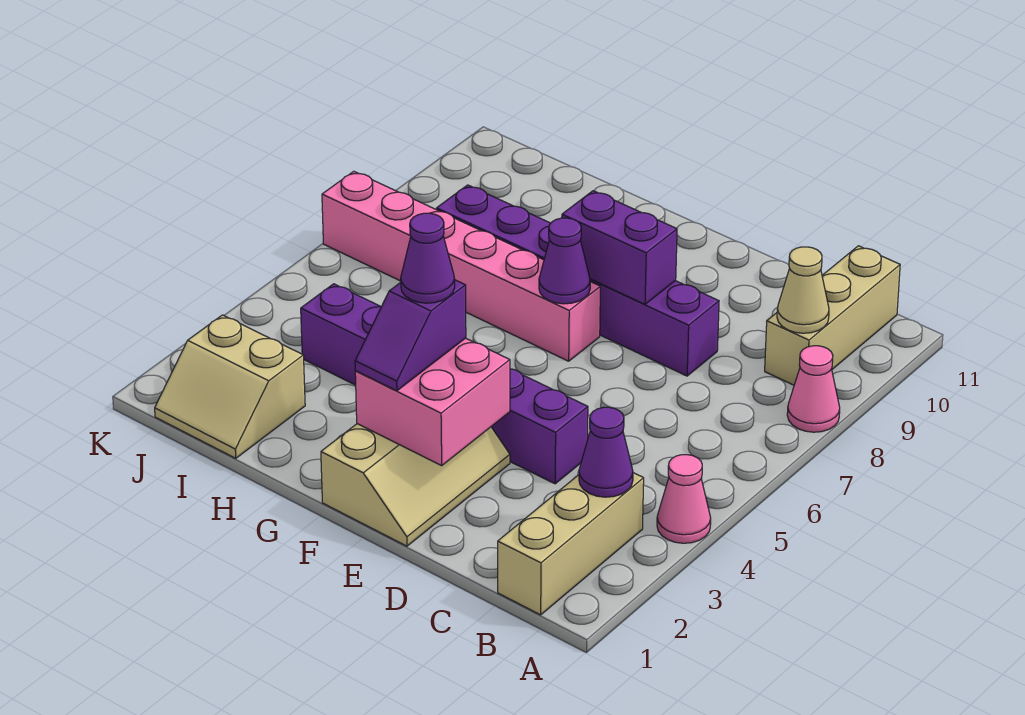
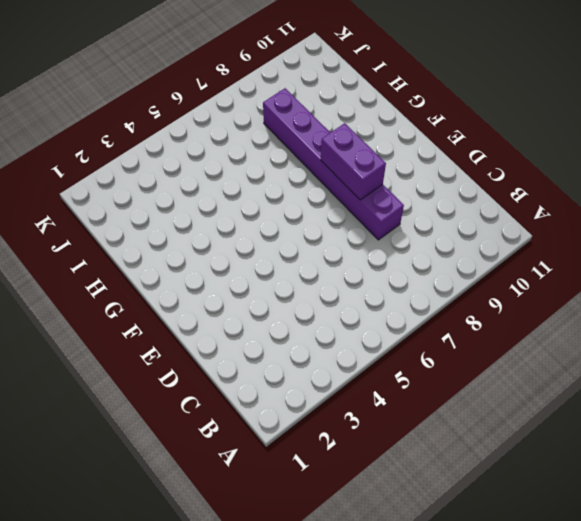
none -> pink 1x1 cone [657,455,711,543]
none -> pink 1x1 cone [787,346,840,432]
none -> tan 1x3 brick [498,473,644,615]

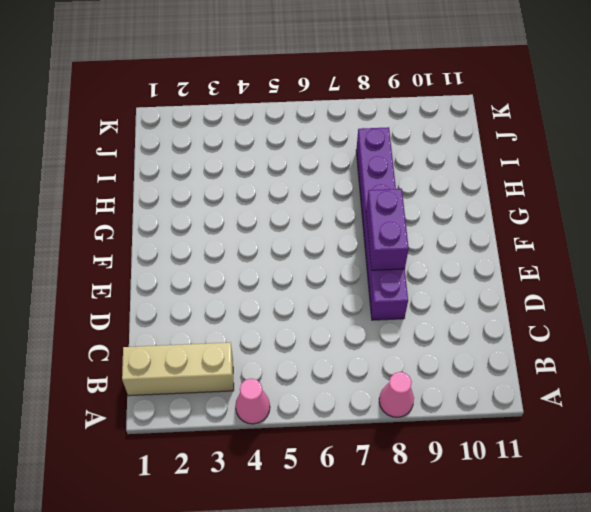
none -> tan 1x3 brick [765,246,900,385]
none -> purple 1x6 brick [301,284,588,484]
none -> tan 2x3 slope [321,424,510,546]

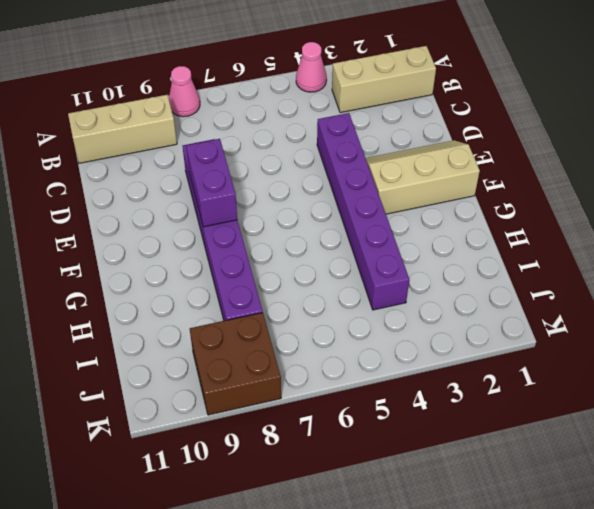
brown 2x2 brick [190,313,281,415] -> none
none -> pink 1x6 brick [322,171,600,361]
none -> tan 2x2 slope [155,315,305,458]
none -> purple 1x1 cone [579,407,633,497]

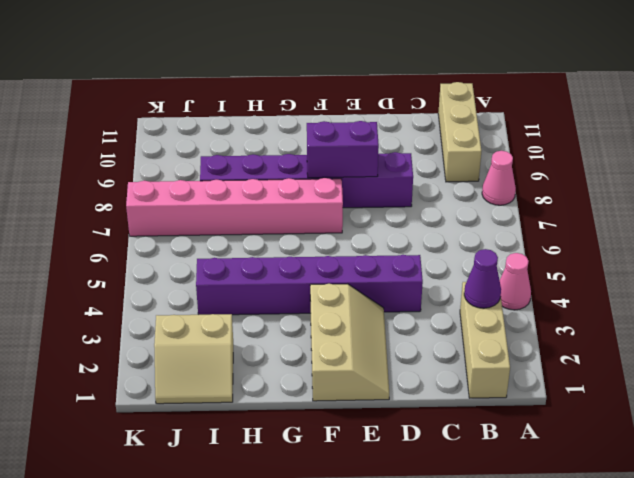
none -> tan 1x1 cone [777,247,829,333]
none -> pink 2x2 brick [355,338,510,466]
none -> purple 1x1 cone [539,218,590,304]

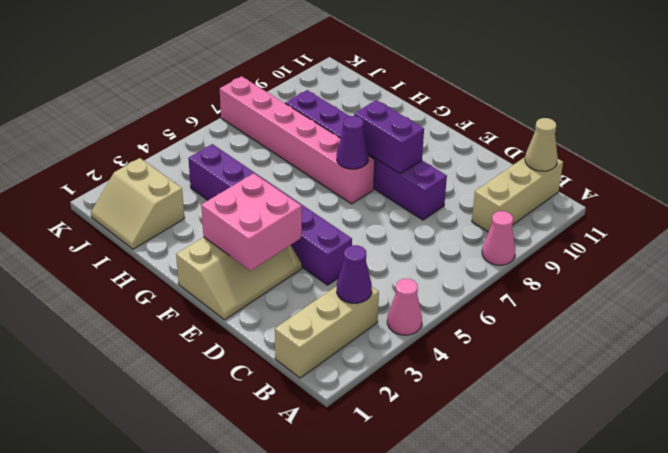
tan 1x1 cone [525,118,558,171] -> tan 1x1 cone moved to [777,247,829,333]
none -> purple 1x2 slope [355,280,466,391]
none -> purple 1x1 cone [401,213,455,303]

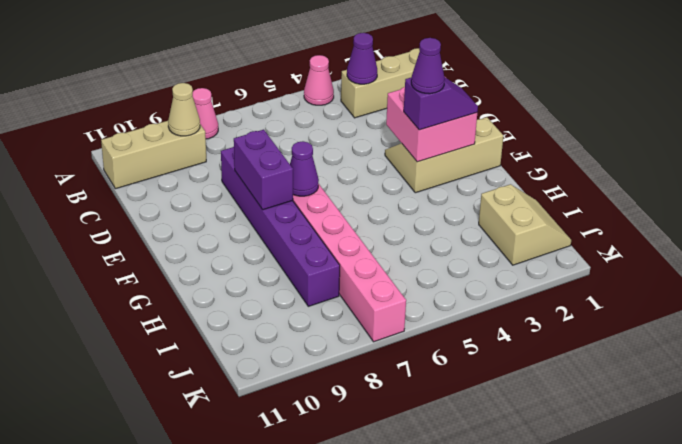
none -> purple 1x6 brick [301,284,588,484]

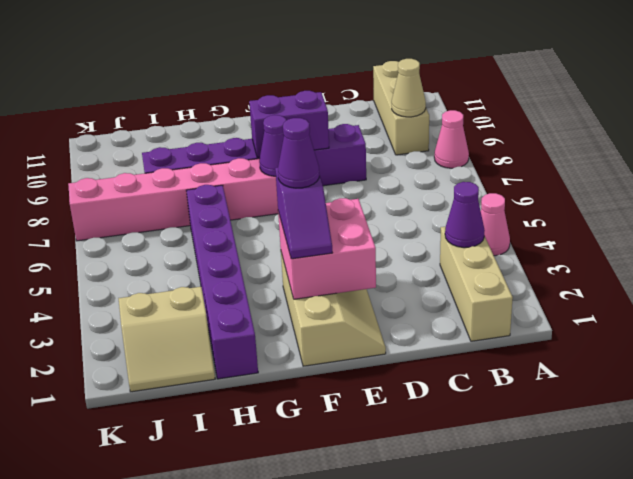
purple 1x6 brick [186,185,258,379] -> purple 1x6 brick turned to [301,284,588,484]

